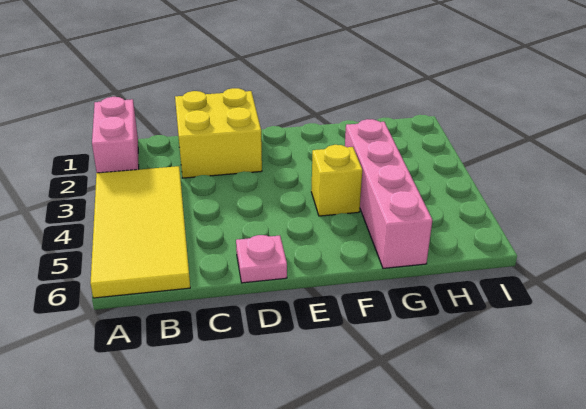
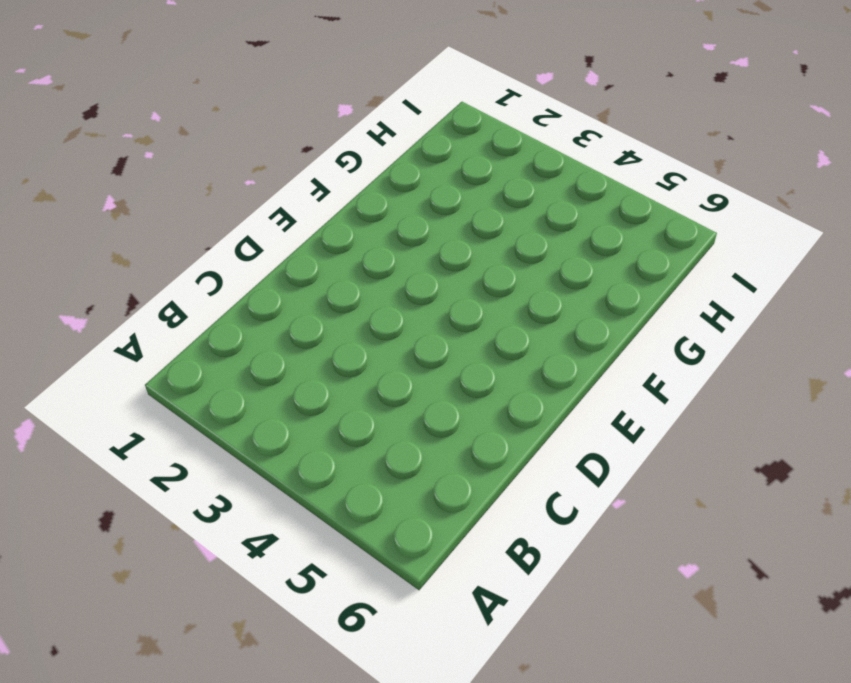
none -> pink 1x2 brick [92,97,139,173]
none -> yellow 2x4 tile [90,166,190,298]

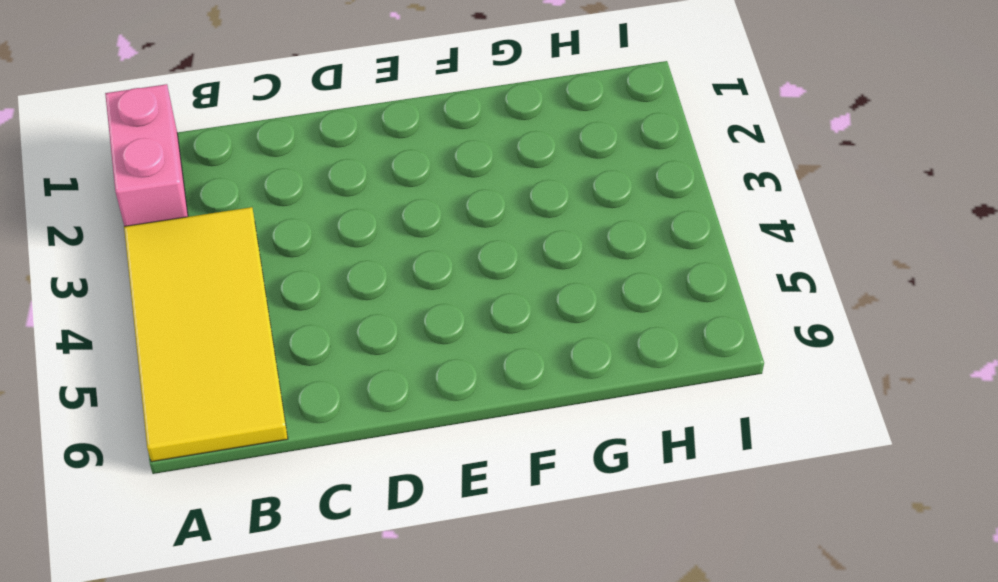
none -> yellow 2x2 brick [175,88,262,178]
none -> pink 1x1 plate [236,235,287,283]

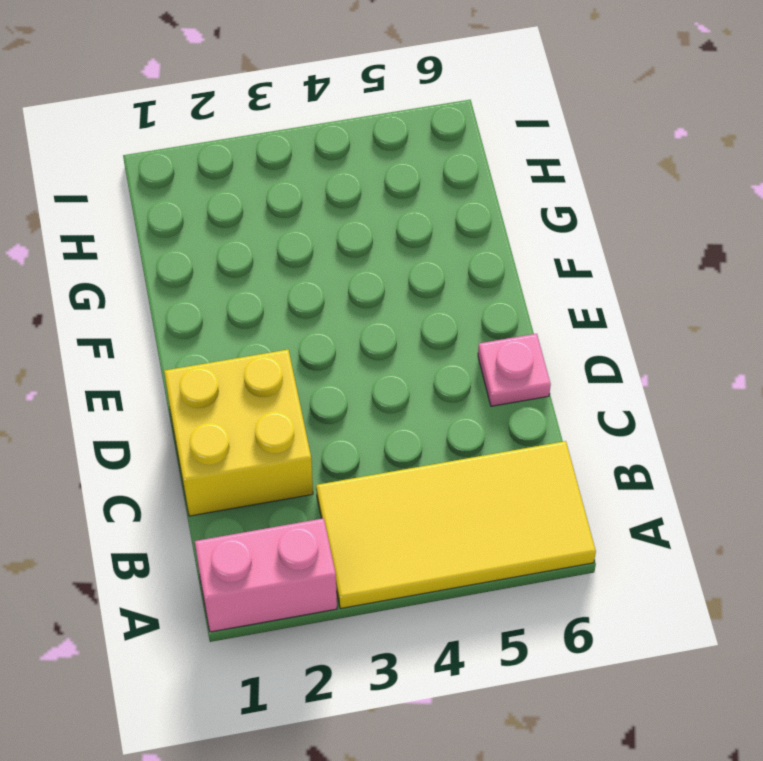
none -> yellow 1x1 brick [311,145,362,216]
none -> pink 1x4 brick [345,119,432,268]

